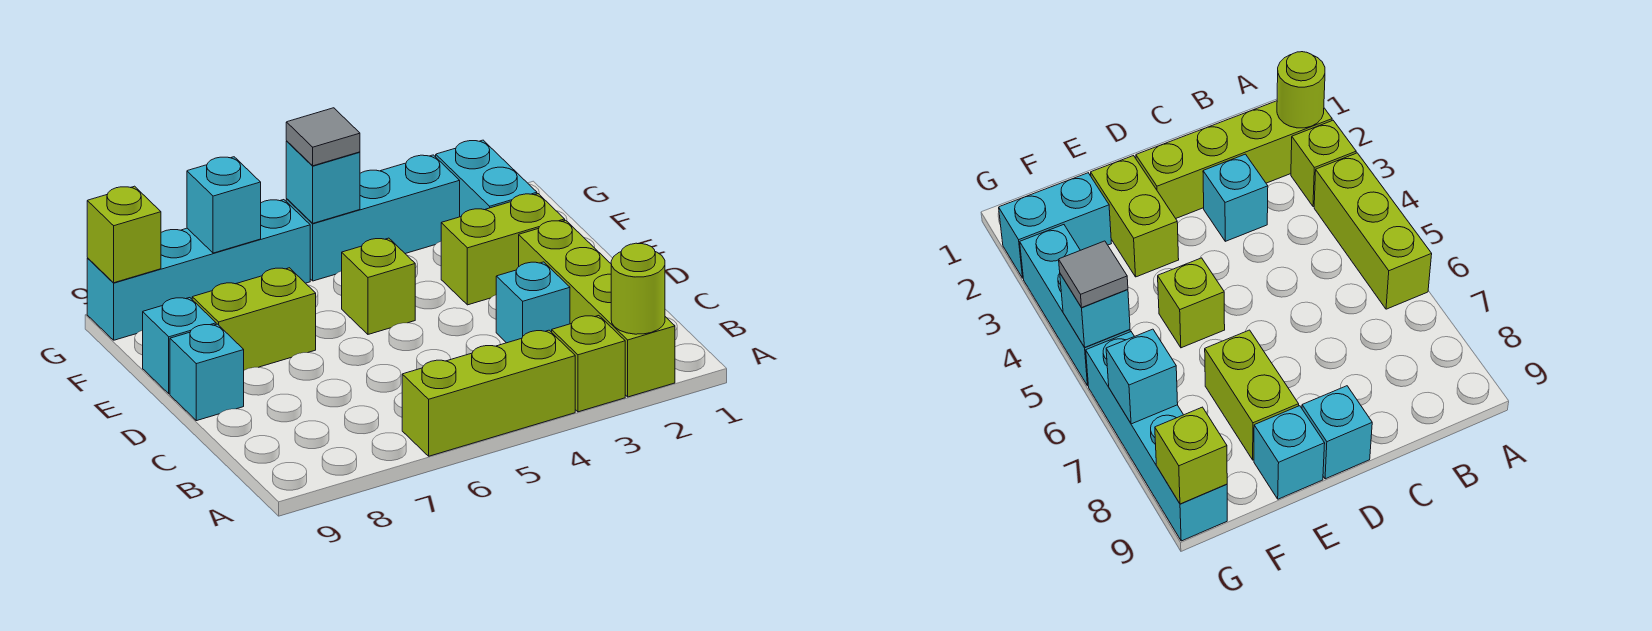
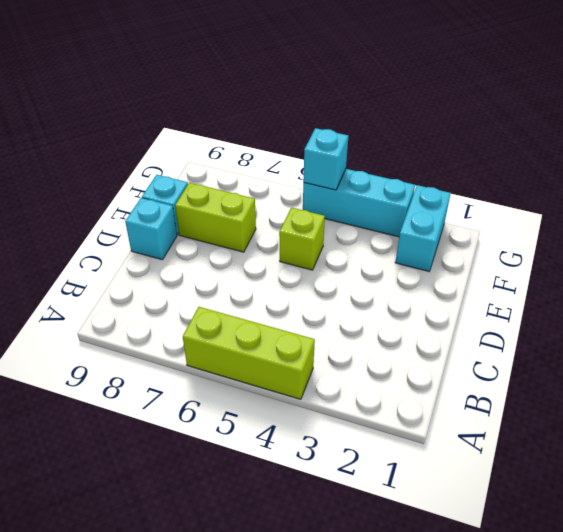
none -> lime 1x4 brick [519,220,675,397]
none -> lime 1x1 brick [552,316,625,412]
none -> cyan 1x1 brick [496,262,570,343]

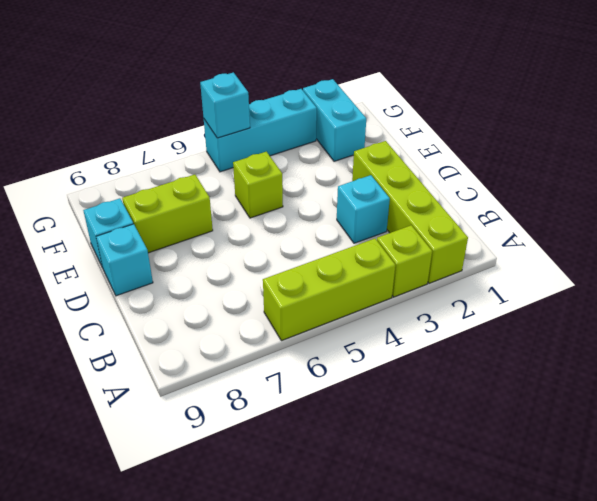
none -> lime 1x2 brick [441,194,565,305]
none -> cyan 1x4 brick [87,200,310,340]
none -> lime 1x1 round brick [611,243,665,334]

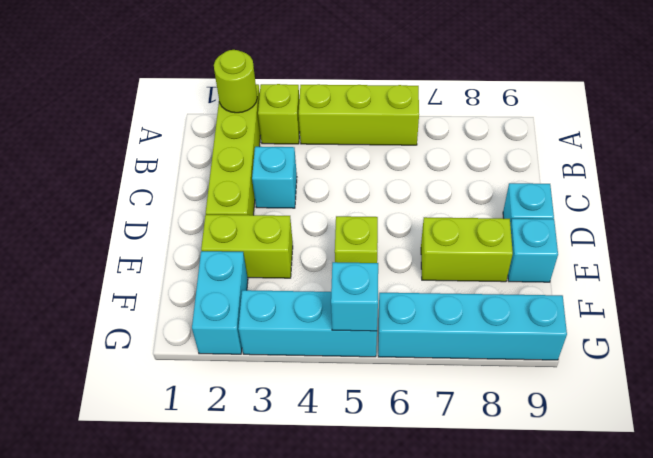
none -> cyan 1x1 brick [187,157,261,253]
none -> lime 1x1 brick [87,186,161,283]
none -> grey 1x1 tile [286,108,360,166]

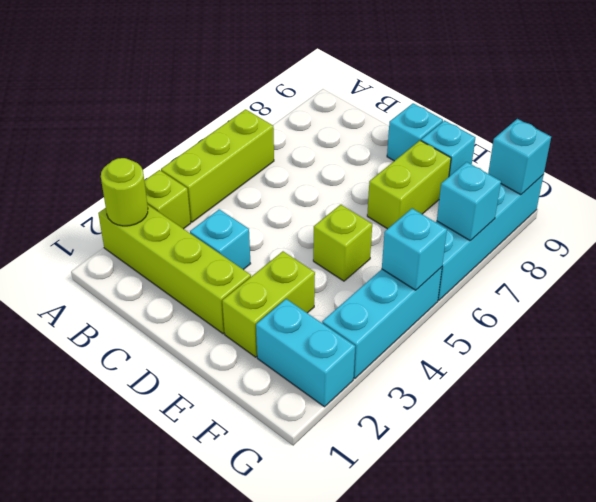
cyan 1x1 brick [488,119,551,195] -> lime 1x1 brick [87,186,161,283]
none -> grey 1x1 tile [286,108,360,166]

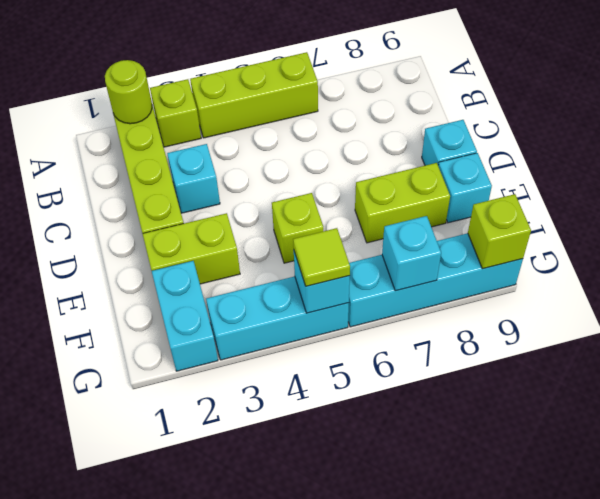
lime 1x1 tile [293,228,350,286] -> grey 1x1 tile [286,108,360,166]

